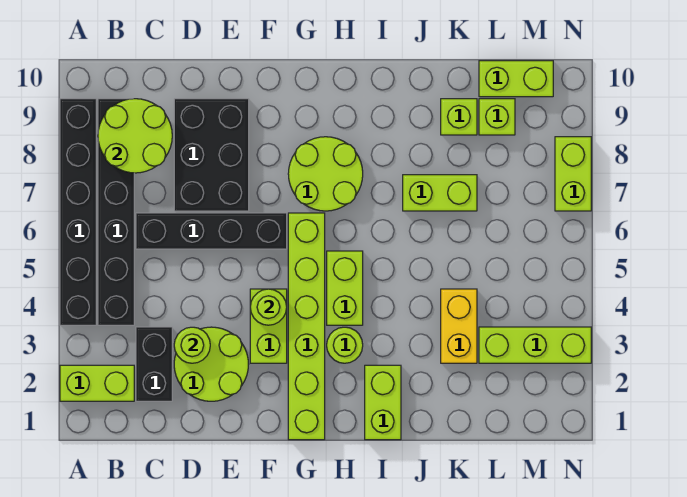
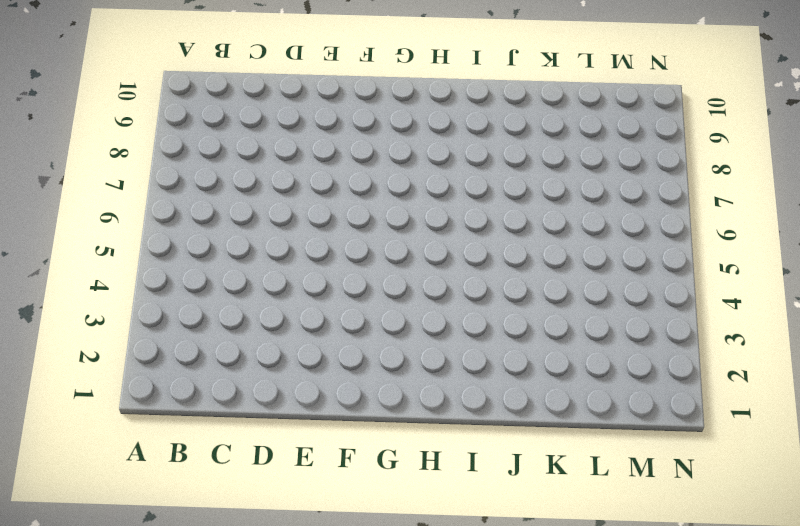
none -> lime 1x2 brick [60,365,134,401]
none -> black 1x6 brick [60,99,96,325]
none -> black 1x6 brick [98,99,134,325]

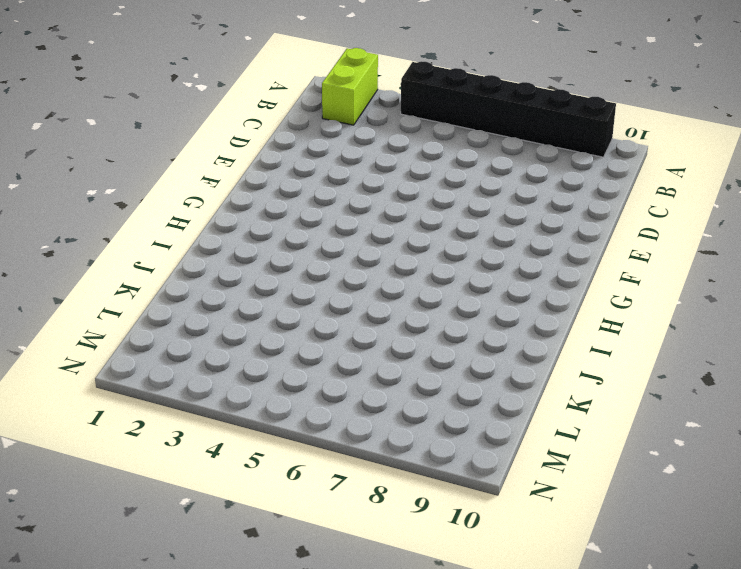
none -> black 1x6 brick [98,99,134,325]
none -> black 1x2 brick [136,327,172,401]
none -> black 1x4 brick [136,213,287,249]

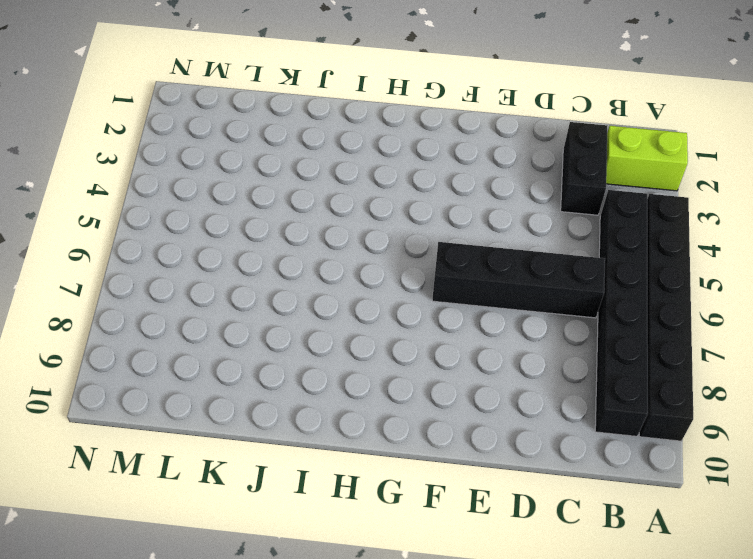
none -> lime 2x2 round brick [174,327,249,401]
none -> black 2x3 brick [174,99,249,211]
none -> lime 1x2 brick [250,289,287,363]

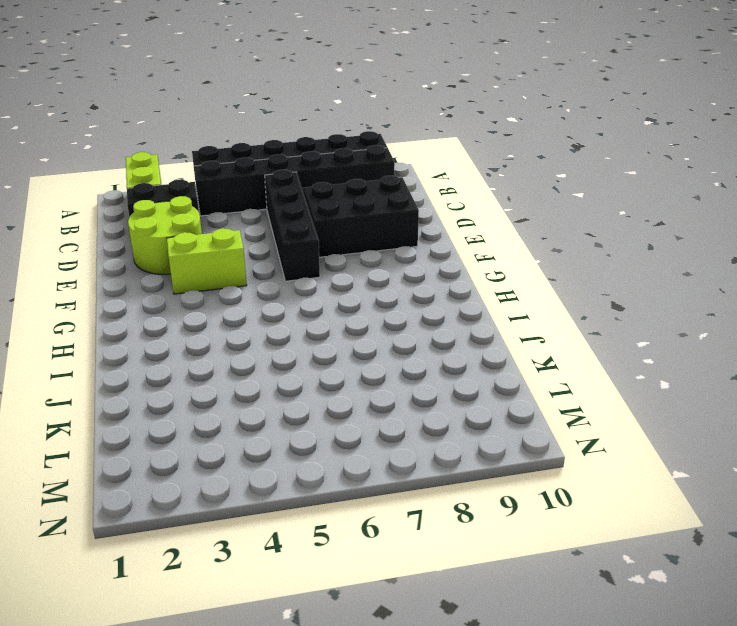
none -> lime 1x6 brick [288,213,325,440]
none -> lime 2x2 round brick [288,137,363,211]
none -> lime 1x1 round brick [327,327,363,363]

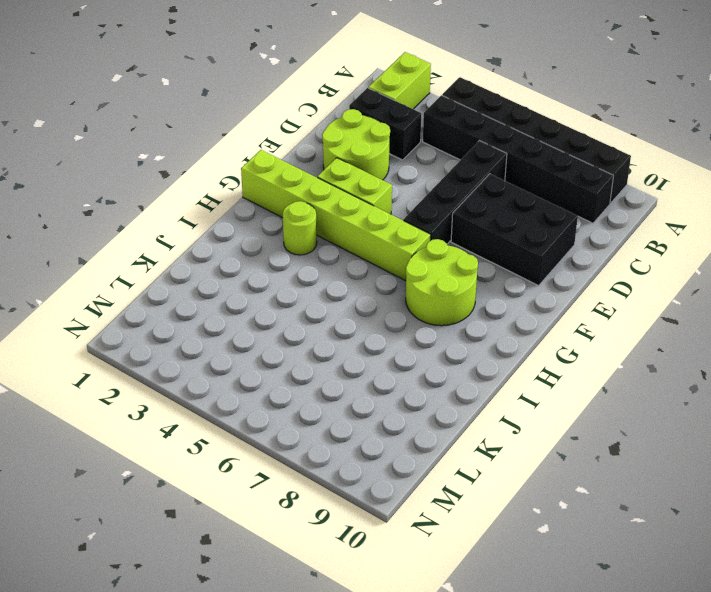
none -> lime 1x2 brick [327,251,363,325]
none -> lime 1x2 brick [365,365,401,440]
none -> lime 1x2 brick [403,175,477,211]

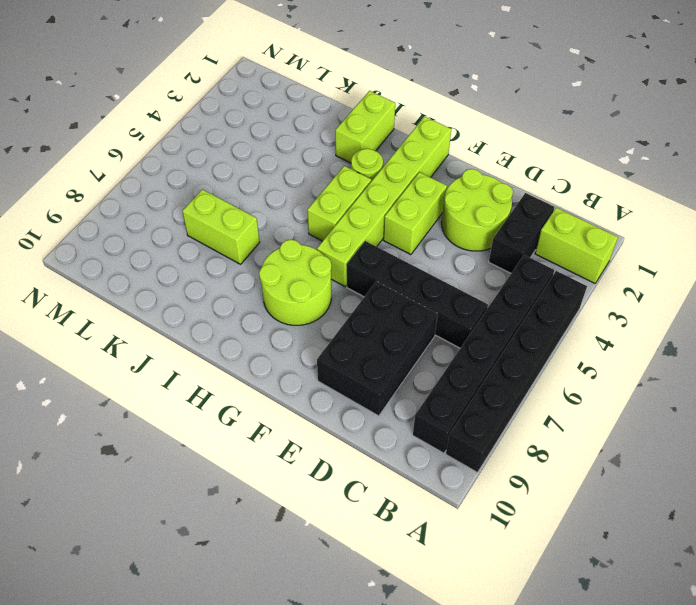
none -> yellow 1x2 brick [441,289,477,363]
none -> lime 1x1 brick [441,99,477,135]
none -> lime 1x3 brick [479,327,591,363]

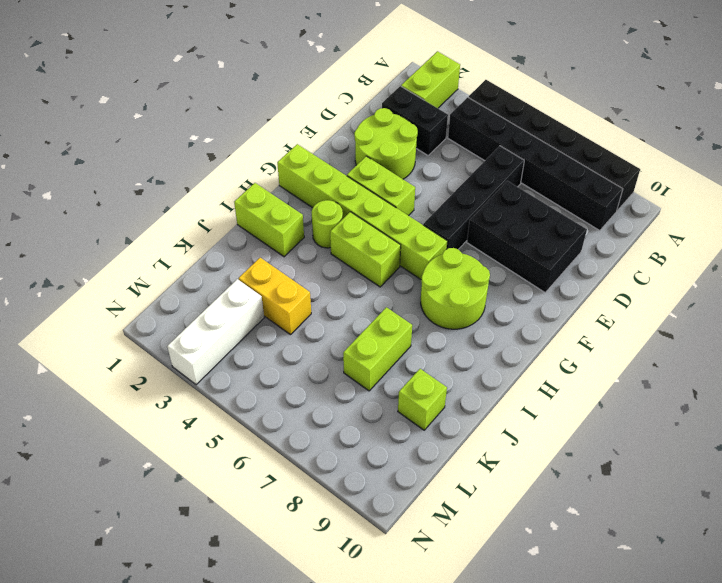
white 1x3 brick [167,279,264,385] -> lime 1x3 brick [479,327,591,363]
none -> lime 1x1 brick [479,99,515,135]
none -> lime 1x2 brick [479,61,553,97]
none -> lime 1x2 brick [555,137,591,211]

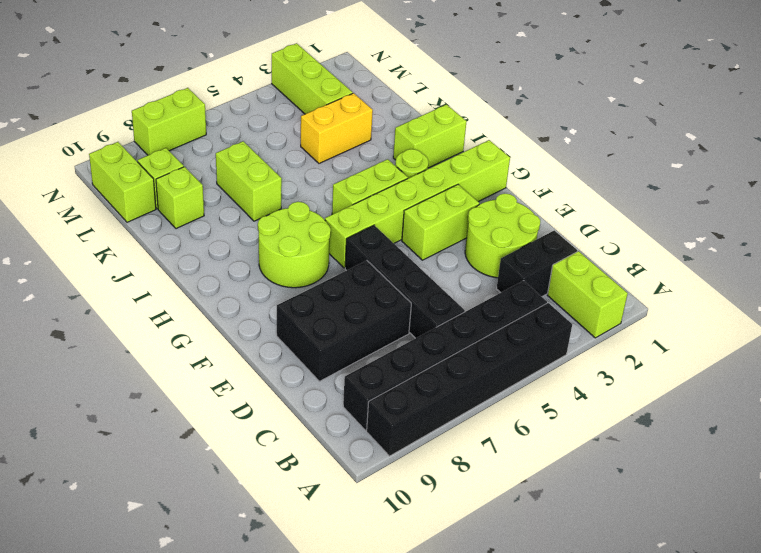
none -> lime 2x2 round brick [98,99,172,173]
none -> lime 1x1 round brick [174,327,210,363]
none -> lime 1x1 round brick [250,289,287,325]

